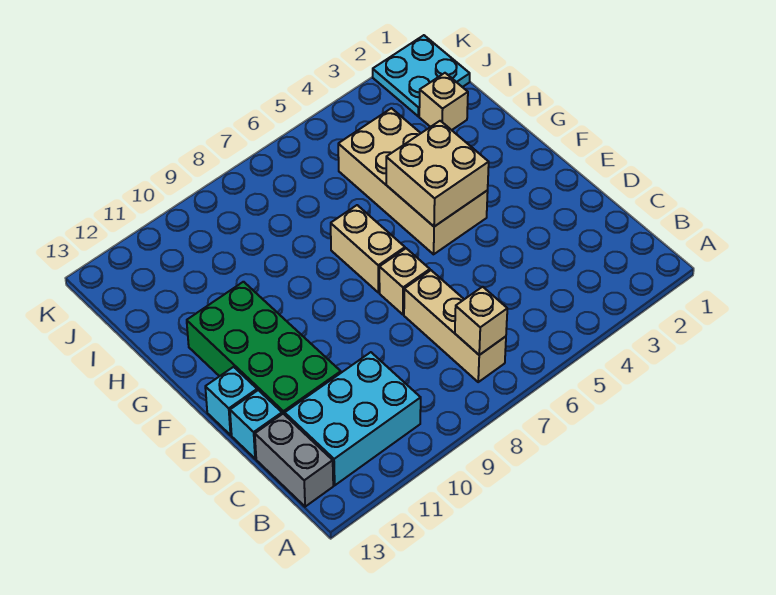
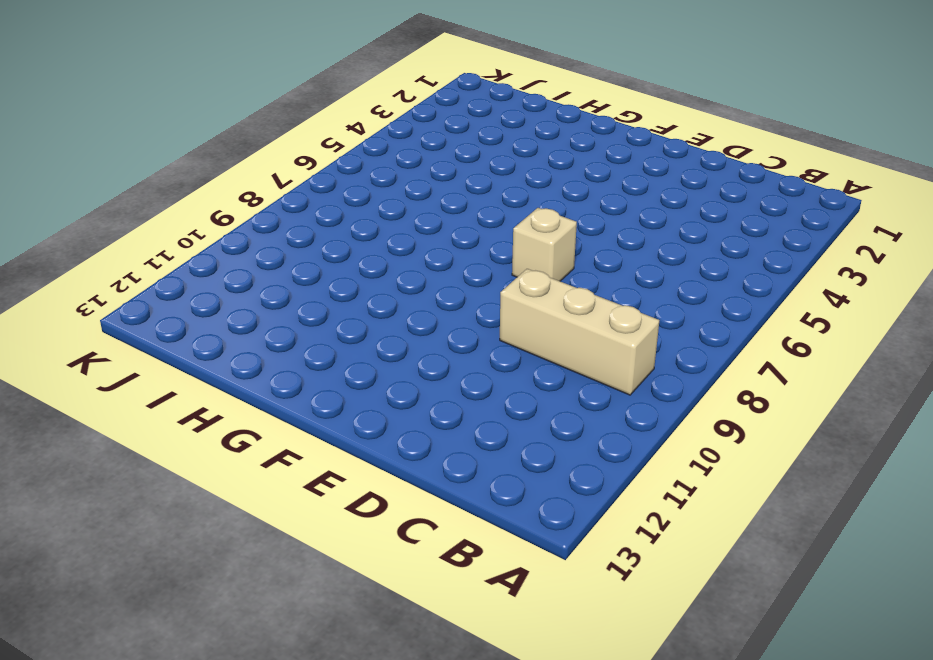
tan 1x3 brick [500,269,659,395] -> tan 1x3 brick moved to [404,270,506,382]
none -> cyan 2x3 brick [285,352,421,485]
none -> grey 1x2 brick [255,414,333,507]
none -> green 2x4 brick [187,282,341,415]

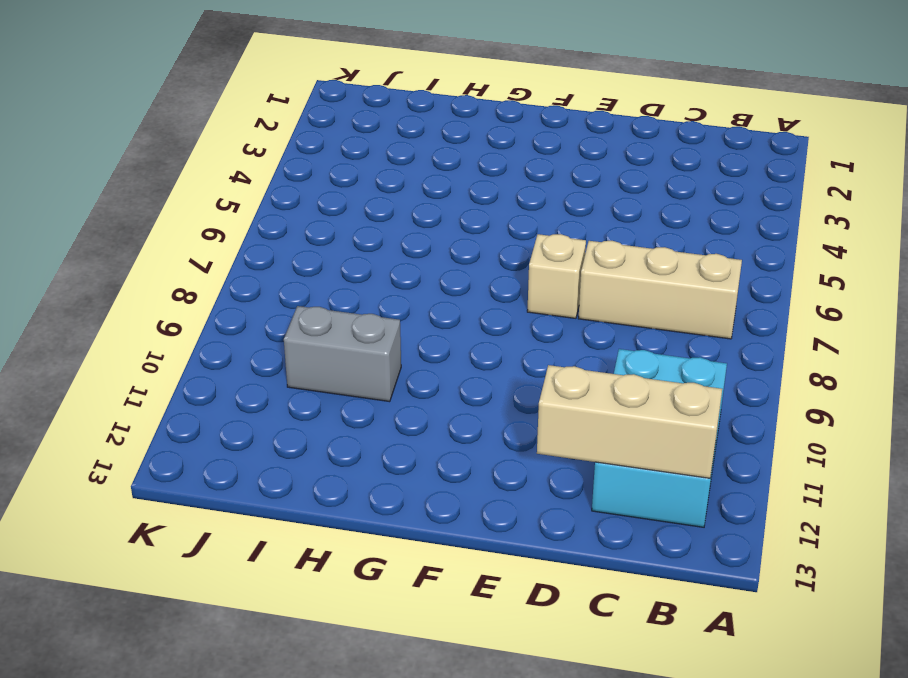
tan 1x3 brick [537,365,722,478] -> none
grey 1x2 brick [284,306,401,402] -> grey 1x2 brick moved to [255,414,333,507]
none -> green 2x4 brick [187,282,341,415]
none -> cyan 1x1 brick [230,390,282,459]
none -> cyan 1x1 brick [205,367,257,435]

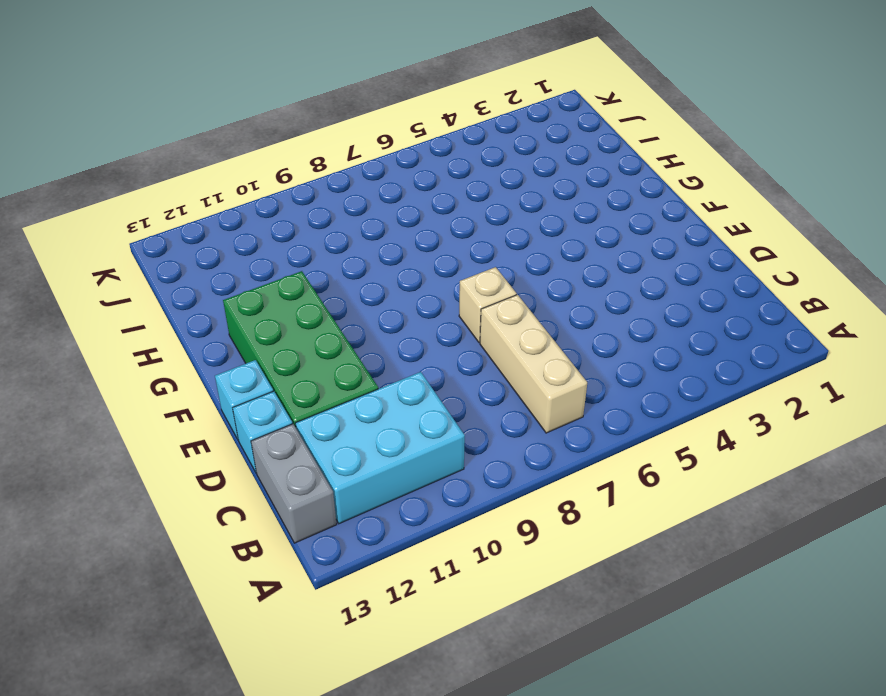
none -> tan 2x4 brick [338,108,488,254]
none -> tan 1x2 brick [331,205,405,293]
none -> tan 1x1 brick [419,73,468,130]

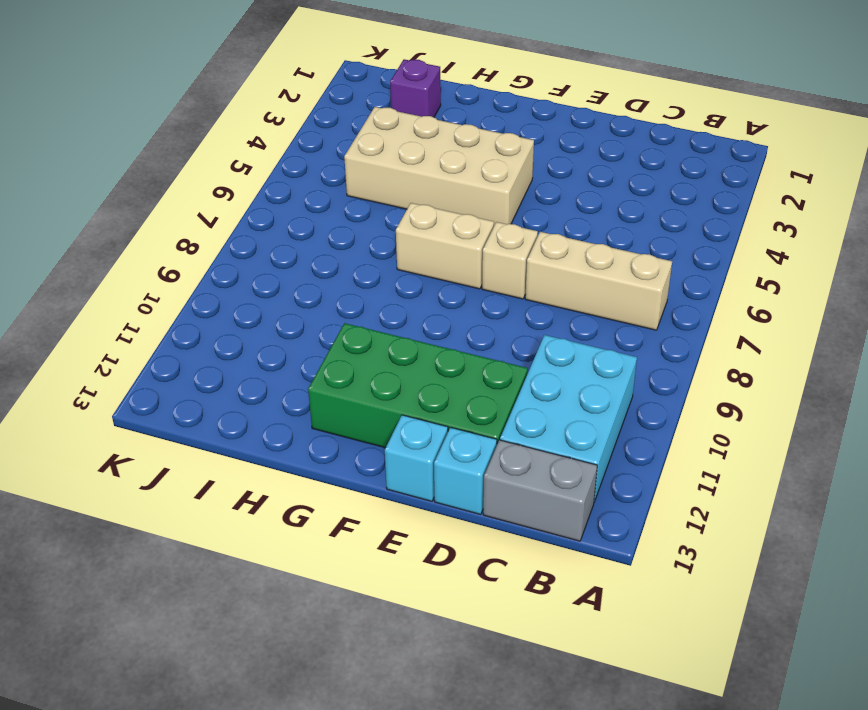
purple 1x1 brick [390,59,441,117] -> tan 1x1 brick [419,73,468,130]
none -> cyan 2x2 plate [373,35,470,116]
none -> tan 1x1 brick [455,287,507,355]
none -> tan 2x2 brick [386,121,489,227]

